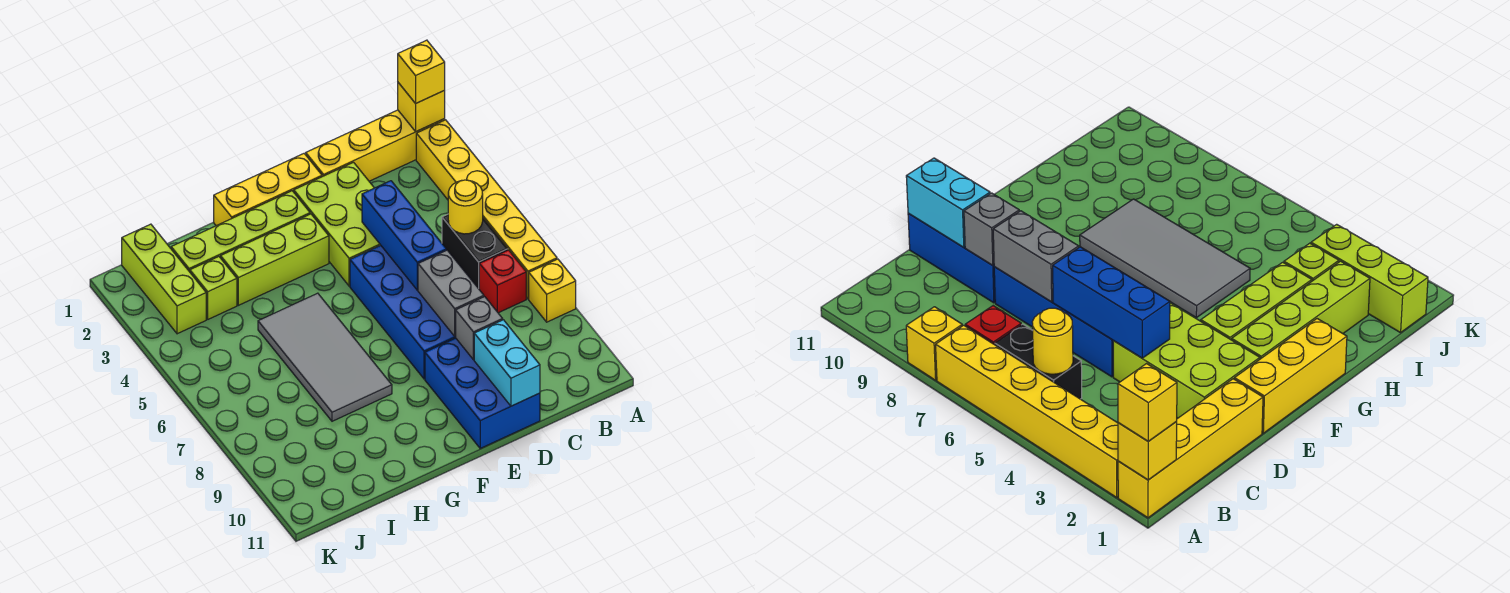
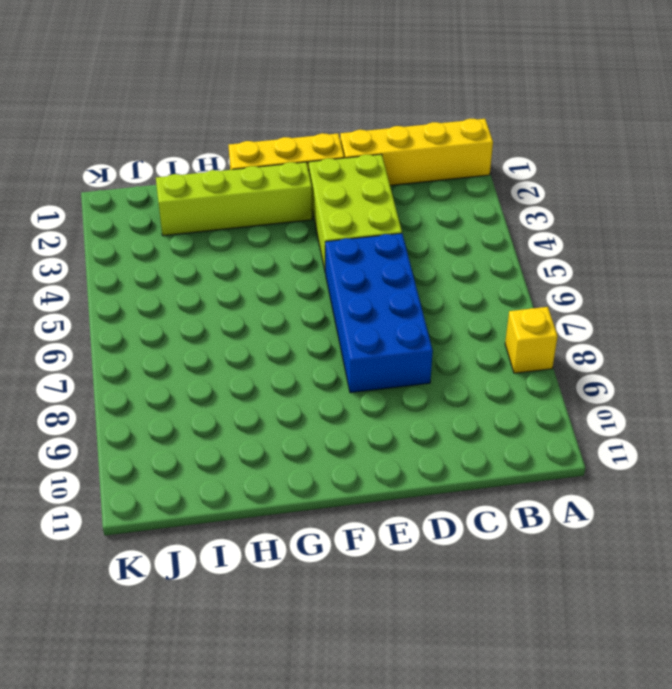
none -> yellow 1x6 brick [416,120,557,299]
none -> black 1x2 brick [442,214,508,289]
none -> red 1x1 brick [479,250,526,313]

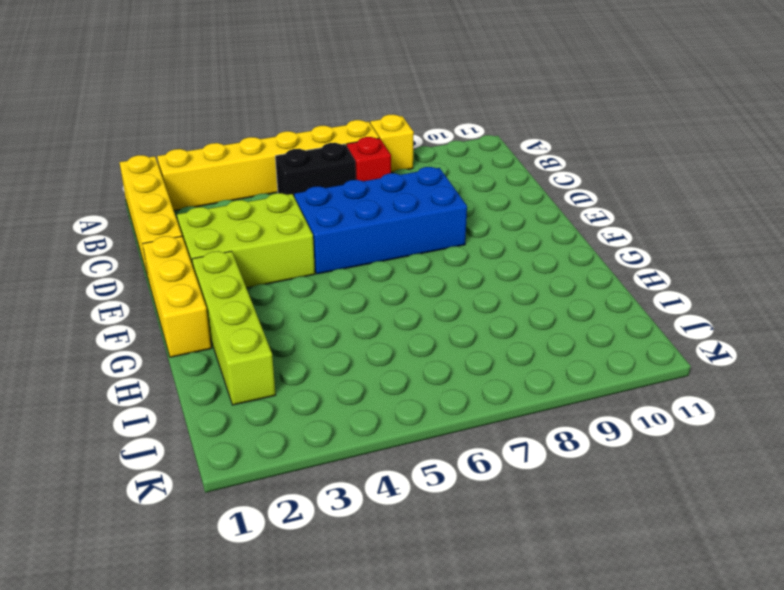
none -> blue 2x3 brick [425,338,540,448]
none -> lime 1x3 brick [221,214,329,305]
none -> grey 2x4 tile [258,293,392,421]

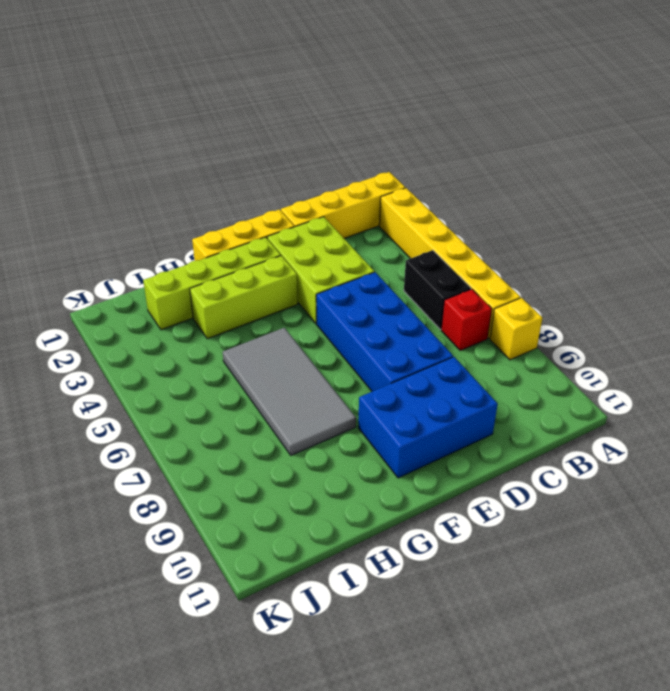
blue 2x3 brick [358,357,498,478] -> blue 2x3 brick turned to [425,338,540,448]
none -> lime 1x1 brick [190,257,237,319]
none -> lime 1x3 brick [122,224,206,334]
none -> yellow 1x1 brick [398,83,445,131]

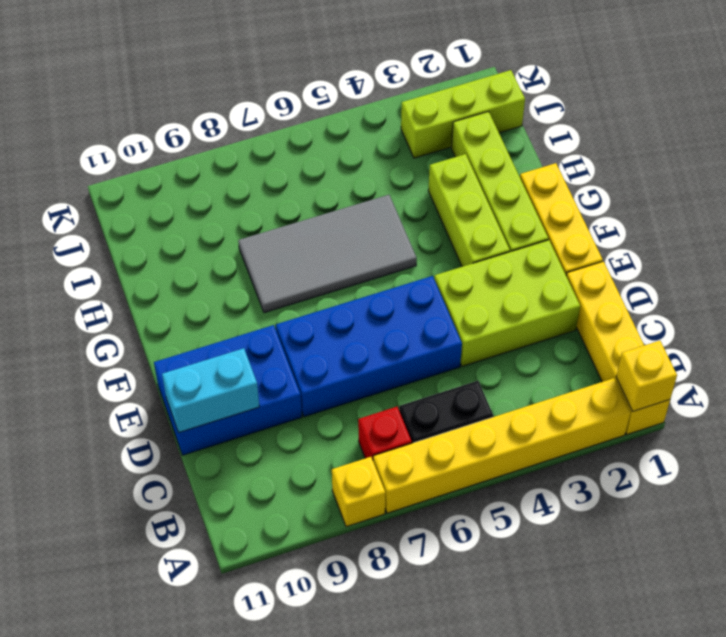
none -> lime 1x1 brick [190,257,237,319]
none -> yellow 1x1 round brick [448,180,483,234]
none -> blue 1x3 brick [362,181,446,290]

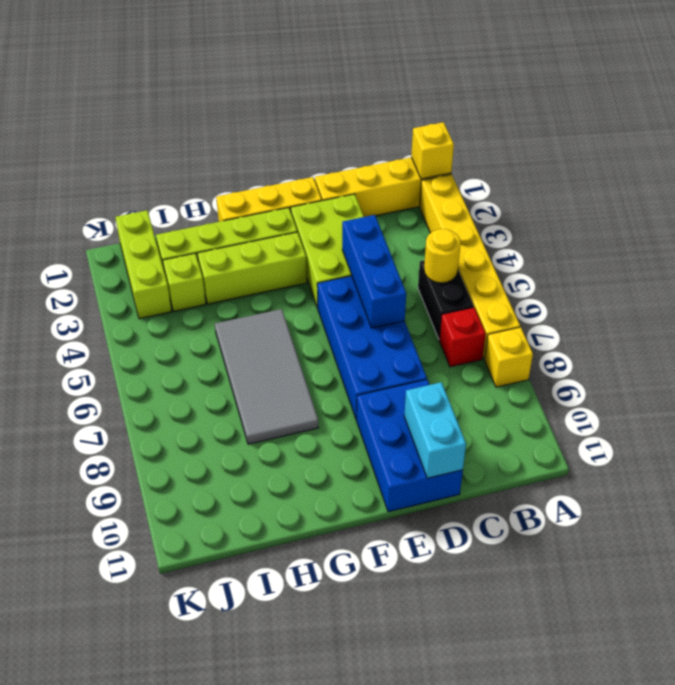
none -> grey 1x2 brick [418,250,484,336]
none -> grey 1x1 brick [455,297,503,360]
none -> yellow 1x1 brick [398,40,445,103]

